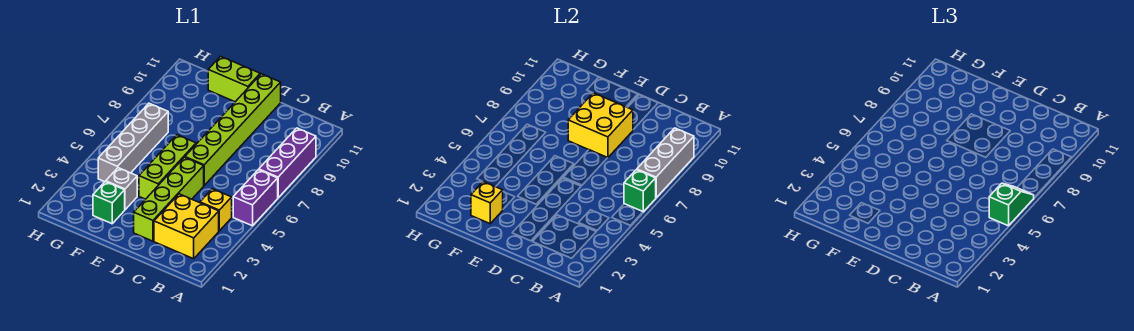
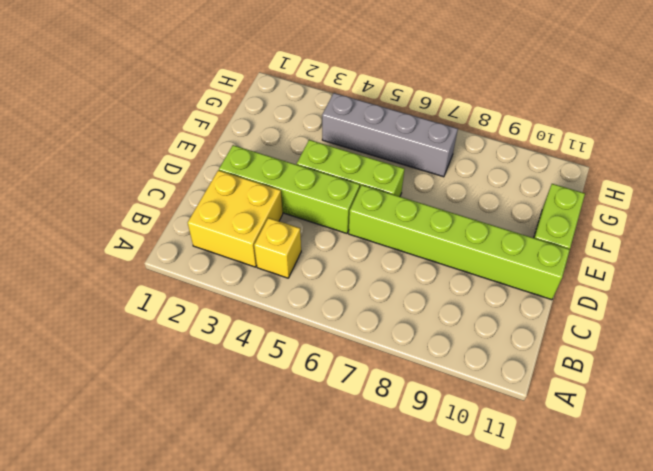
none -> purple 1x2 brick [233,170,278,226]
none -> purple 1x3 brick [259,128,316,198]
none -> green 1x1 brick [93,181,125,224]

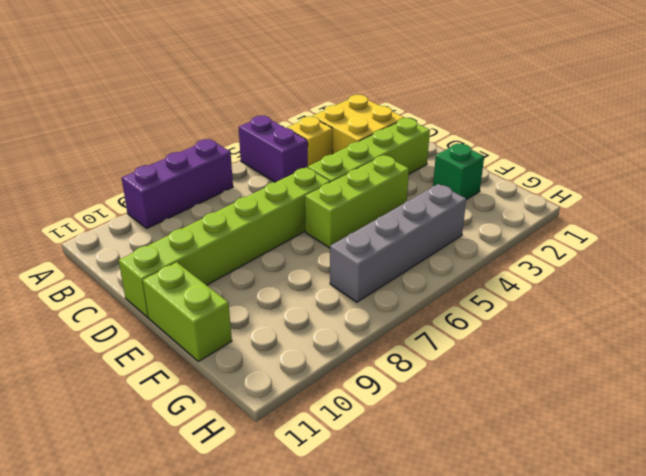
purple 1x2 brick [239,116,308,182] -> purple 1x2 brick turned to [233,170,278,226]
none -> grey 1x1 brick [106,168,137,210]
none -> green 1x1 brick [624,170,656,212]
none -> grey 1x3 brick [637,128,694,198]

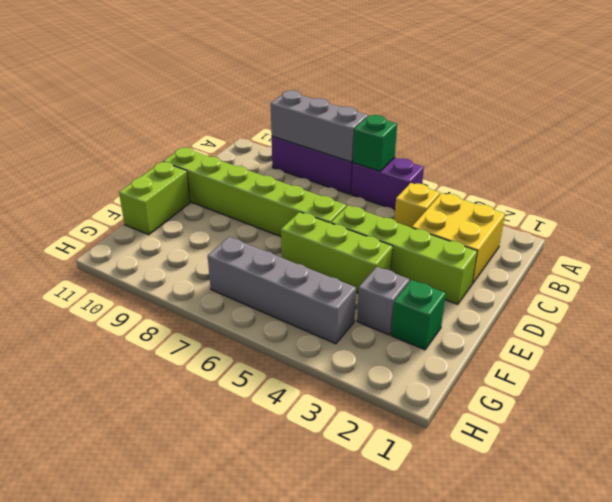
none -> yellow 2x2 brick [568,93,633,158]
none -> yellow 1x1 brick [471,182,503,224]
none -> green 1x2 slope [989,183,1034,226]

